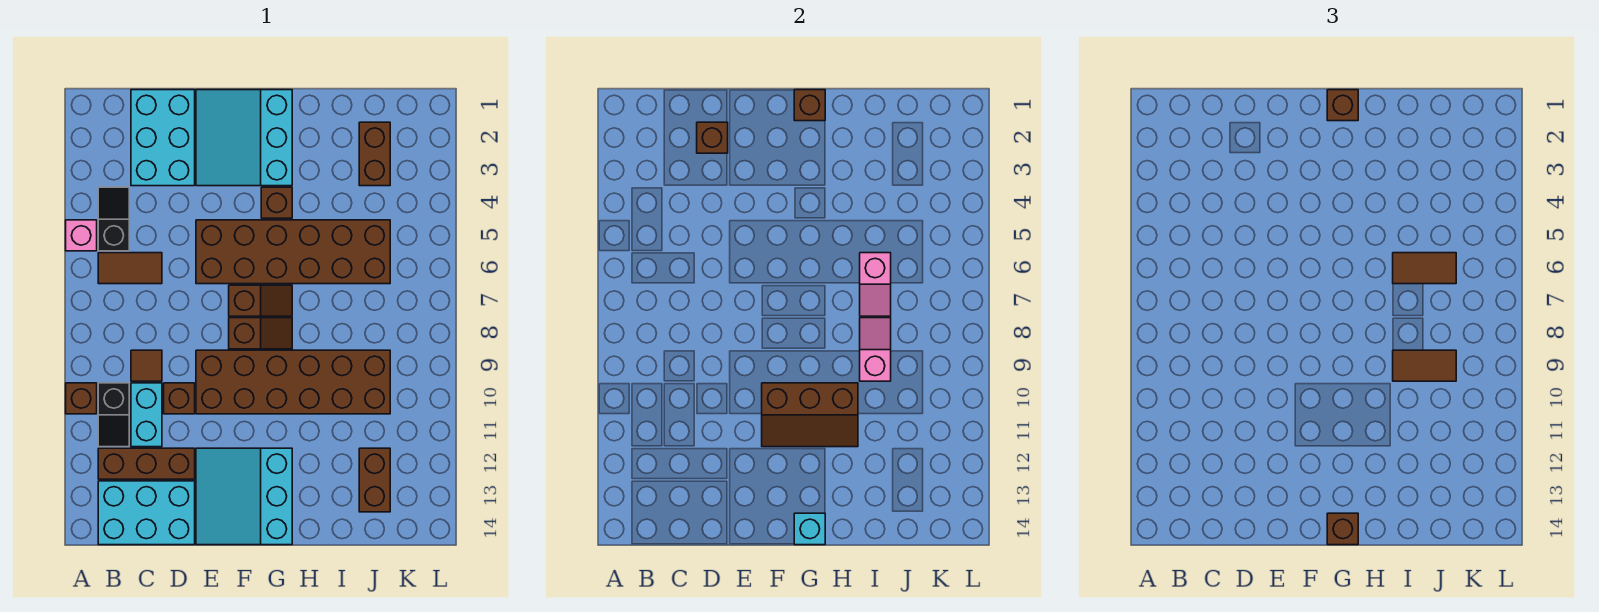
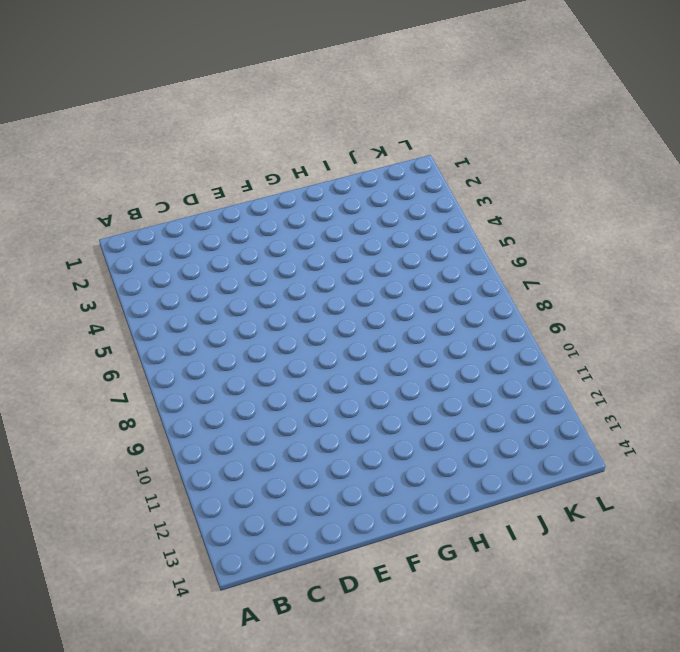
none -> pink 1x1 brick [66,220,97,251]
none -> brown 1x1 brick [66,383,97,414]
none -> black 1x2 slope [98,187,129,251]
none -> brown 1x2 tile [98,253,162,284]

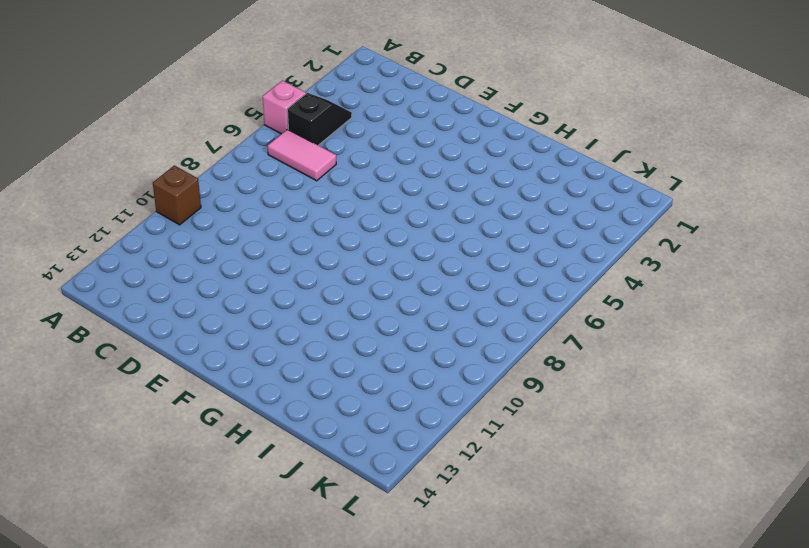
pink 1x2 tile [268,129,336,181] -> brown 1x2 tile [98,253,162,284]
none -> black 1x2 slope [98,383,129,447]
none -> brown 1x3 brick [98,448,195,479]
none -> cyan 2x3 brick [98,481,195,545]
none -> cyan 2x3 brick [131,90,195,186]

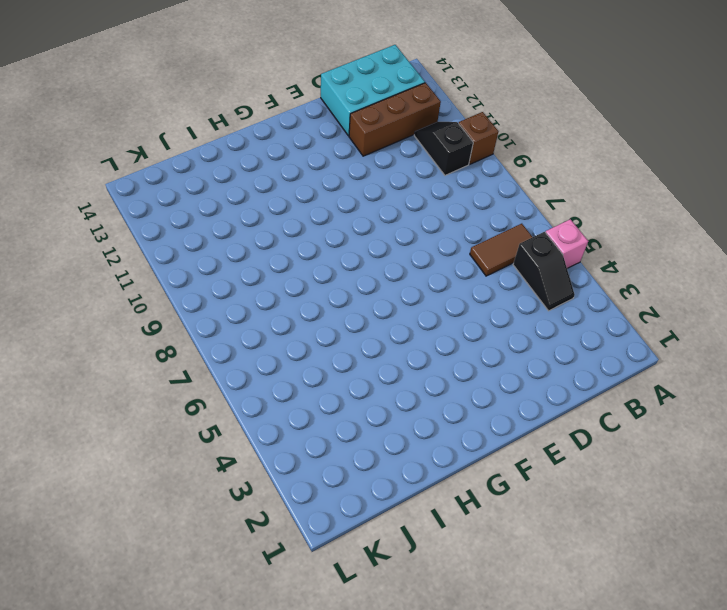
none -> cyan 2x3 brick [131,90,195,186]
none -> brown 1x1 tile [131,350,162,381]
none -> cyan 1x2 brick [131,383,162,447]
none -> brown 1x1 brick [164,383,195,414]

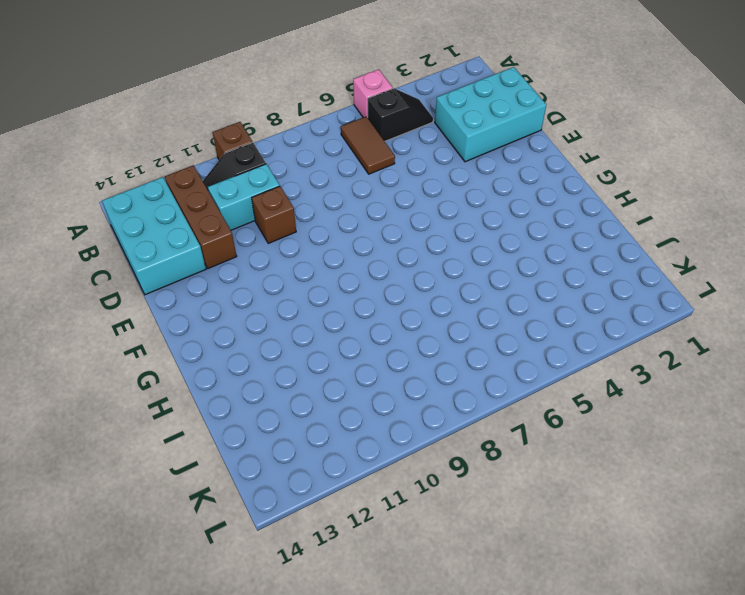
none -> brown 1x1 tile [131,350,162,381]
none -> cyan 3x3 slope [196,90,292,186]
none -> brown 2x6 brick [196,220,390,284]
none -> brown 2x6 brick [196,350,390,414]

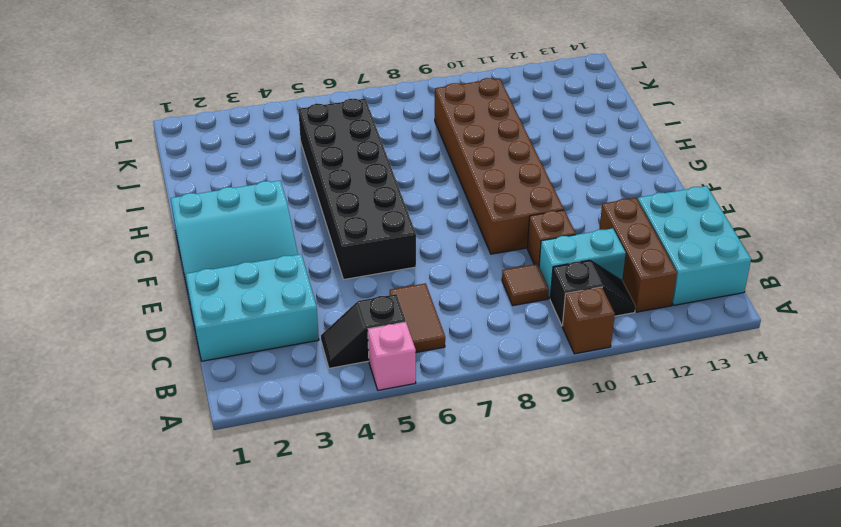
black 2x6 brick [298,99,416,280] -> brown 2x6 brick [196,220,390,284]
none -> cyan 3x3 slope [196,448,292,545]
none -> brown 1x2 slope [229,285,292,316]
none -> brown 1x2 slope [229,318,292,349]
none -> brown 1x1 brick [261,187,292,218]

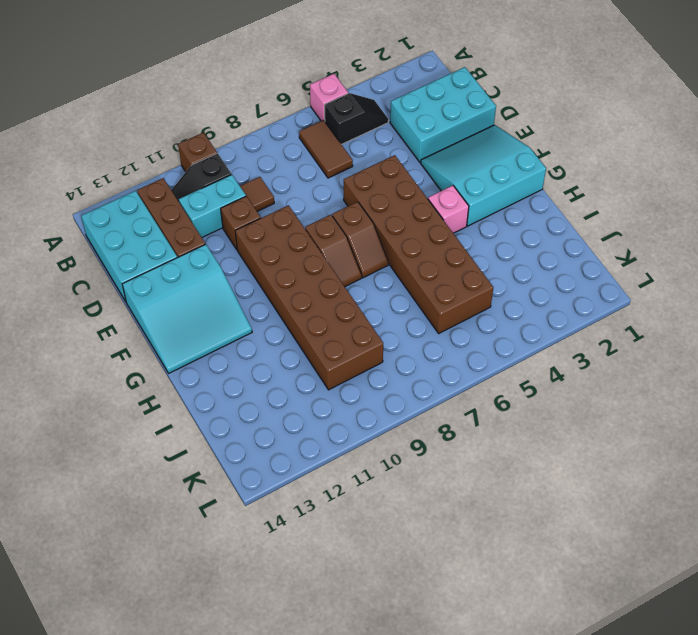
cyan 3x3 slope [122,244,252,373] -> cyan 3x3 slope turned to [196,448,292,545]
pink 1x1 brick [428,186,469,233] -> brown 1x1 brick [261,187,292,218]
none -> brown 1x2 brick [359,122,390,186]
none -> brown 1x2 brick [359,448,390,512]
none -> brown 1x1 brick [697,122,728,153]
none -> brown 2x3 slope [762,383,858,447]

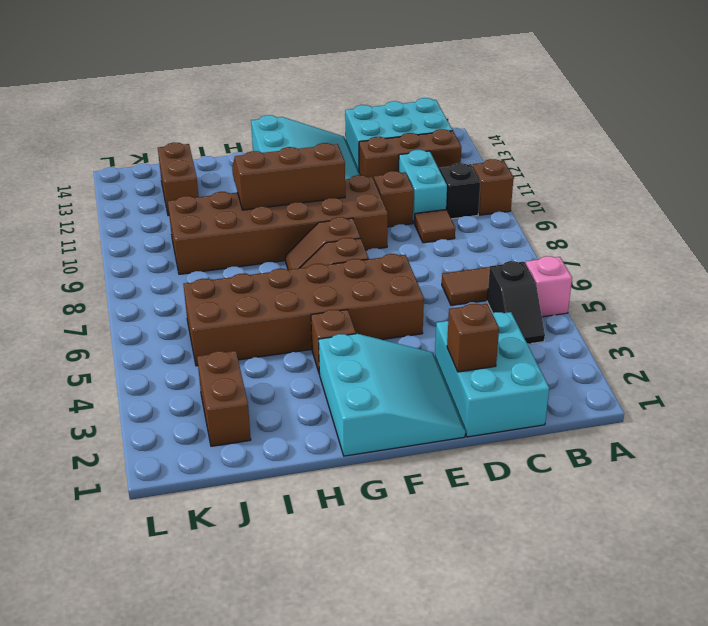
none -> brown 1x1 brick [794,90,825,121]
none -> cyan 1x1 brick [794,513,825,545]
none -> pink 1x2 slope [860,253,891,316]
none -> pink 1x2 slope [860,318,891,381]

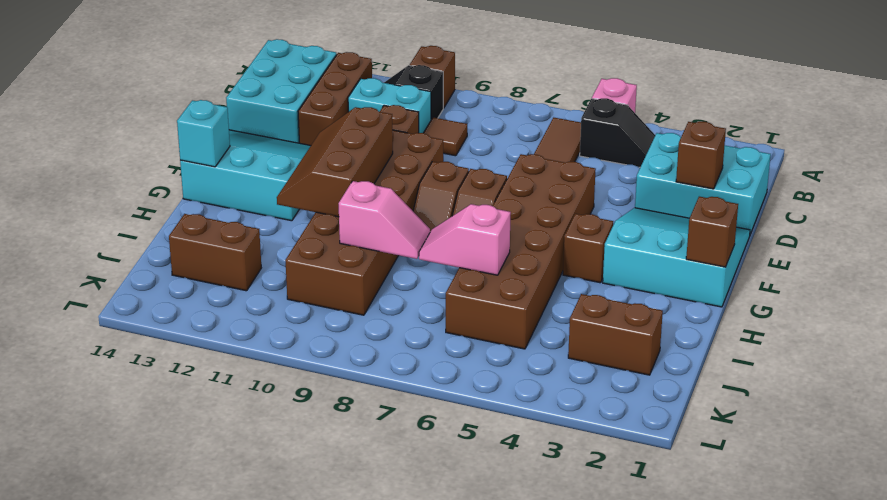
none -> brown 1x1 brick [1327,90,1358,121]
none -> brown 1x1 brick [1327,513,1358,545]
none -> brown 1x2 tile [1393,253,1456,284]
none -> brown 1x2 tile [1393,350,1456,381]

